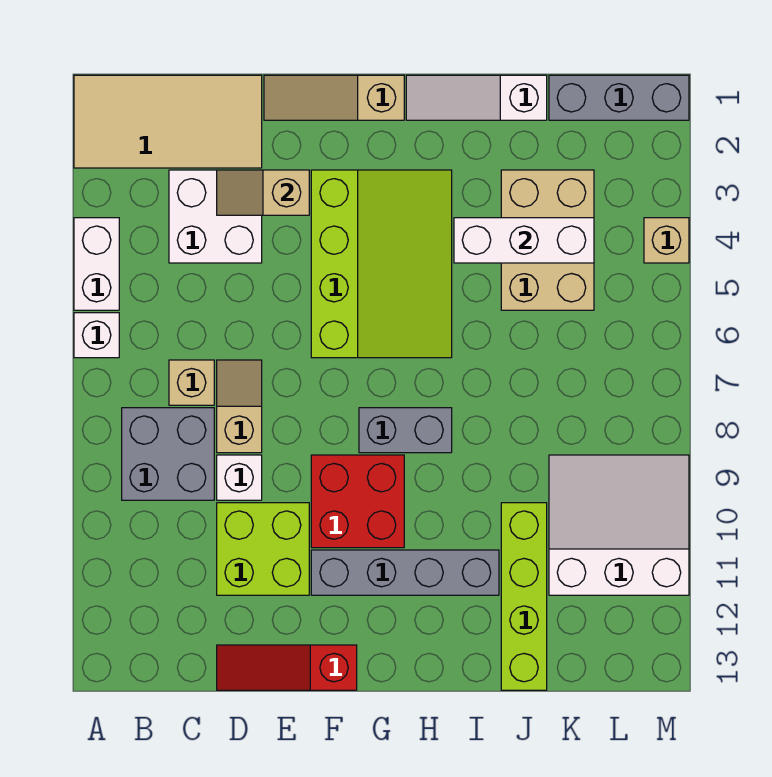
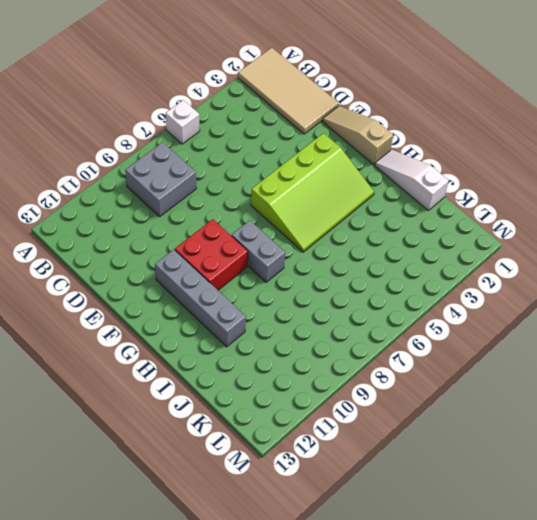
none -> white 1x2 brick [74,218,119,310]
none -> white 2x2 brick [169,170,262,263]
none -> tan 1x1 brick [169,360,214,405]

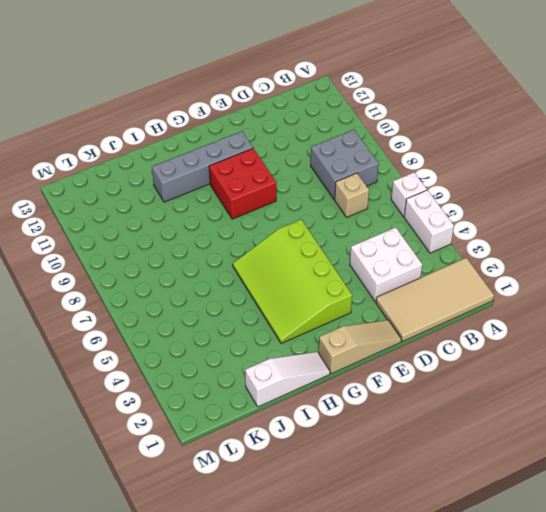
none -> tan 1x2 slope [217,360,262,453]
none -> white 1x1 brick [217,455,262,500]
none -> lime 2x2 brick [217,503,309,595]

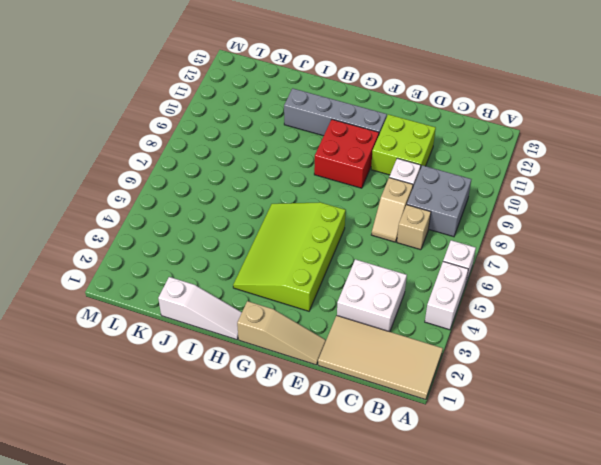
none -> red 1x3 slope [217,645,357,690]
none -> grey 1x2 brick [359,408,452,453]
none -> tan 2x3 brick [501,170,594,310]

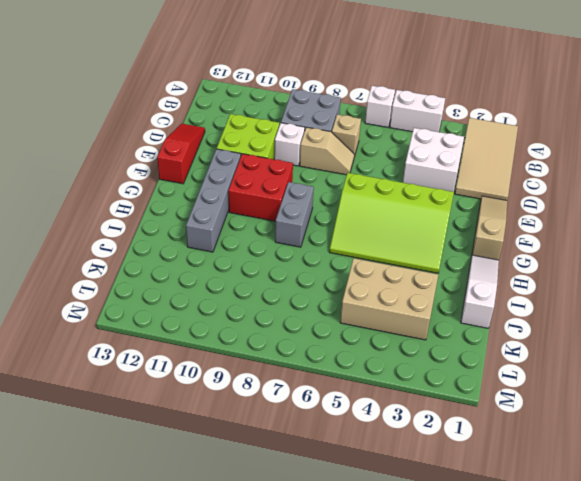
none -> lime 1x4 brick [501,503,547,690]
none -> grey 1x3 brick [549,75,689,120]
none -> white 3x3 slope [549,455,689,595]

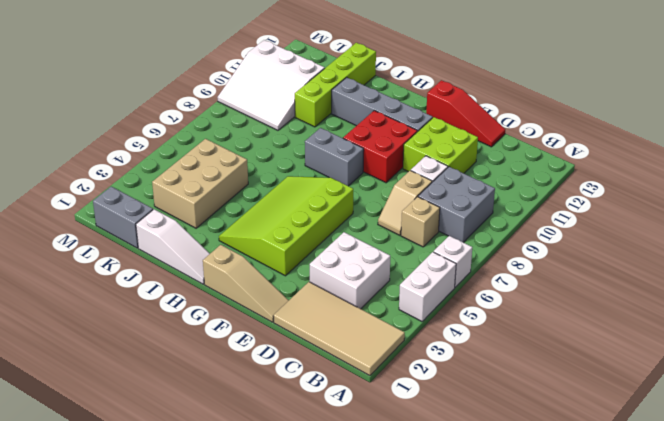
grey 1x2 brick [93,187,153,248] -> grey 1x3 brick [549,75,689,120]
none -> tan 1x1 brick [644,218,689,263]
none -> tan 1x2 slope [217,170,309,215]
none -> white 1x3 brick [454,218,594,263]

